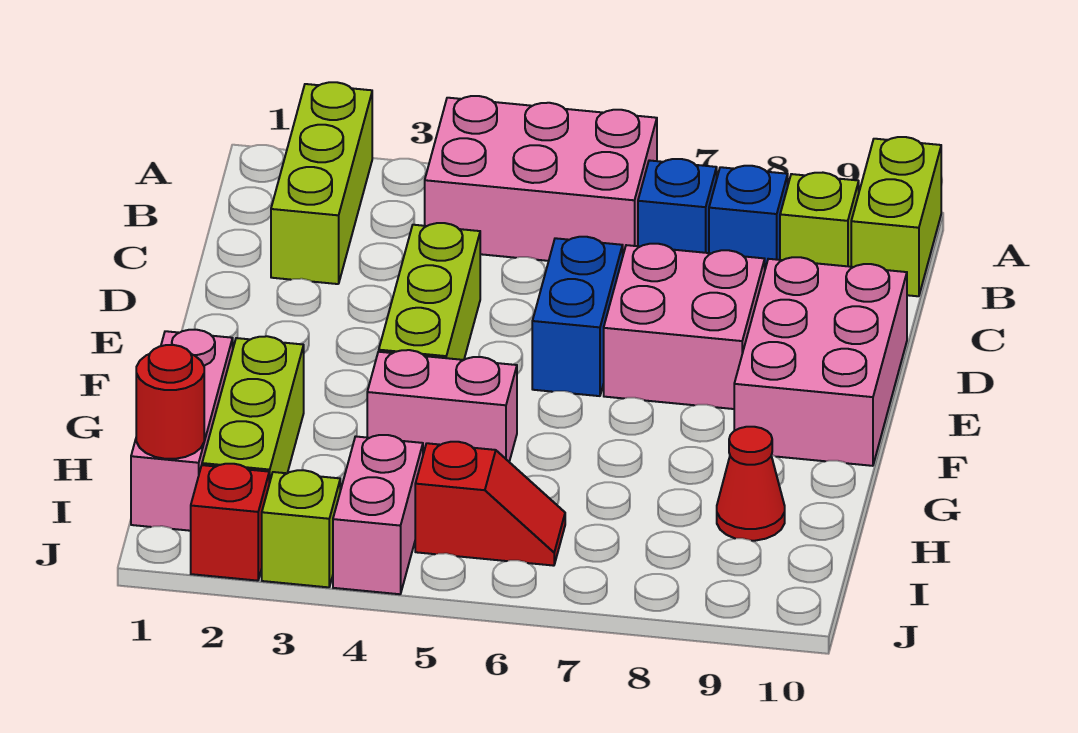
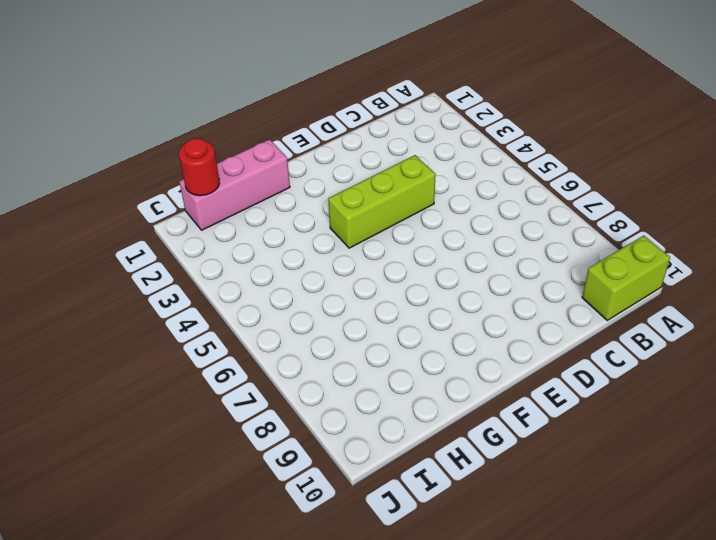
none -> lime 1x3 brick [271,82,372,284]
none -> pink 2x3 brick [425,96,657,261]
none -> blue 1x1 brick [638,159,717,253]

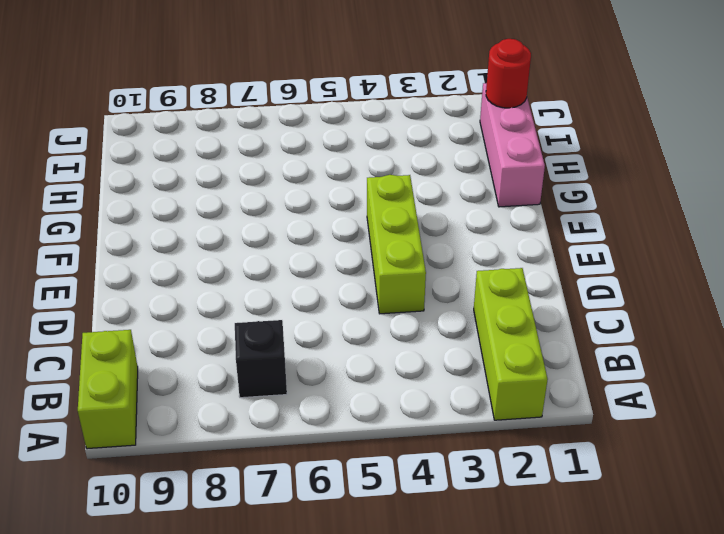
black 1x1 brick [235,320,287,398] -> blue 1x1 brick [638,159,717,253]
none -> pink 2x3 brick [425,96,657,261]
none -> blue 1x1 brick [709,166,788,269]
none -> lime 1x1 brick [780,173,859,267]

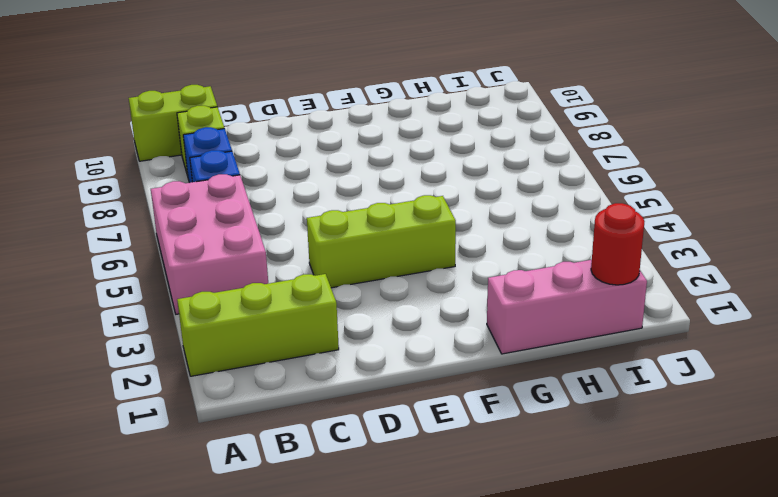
none -> blue 1x2 brick [532,237,623,396]
none -> pink 2x2 brick [604,244,765,409]
none -> pink 2x3 brick [734,257,907,466]

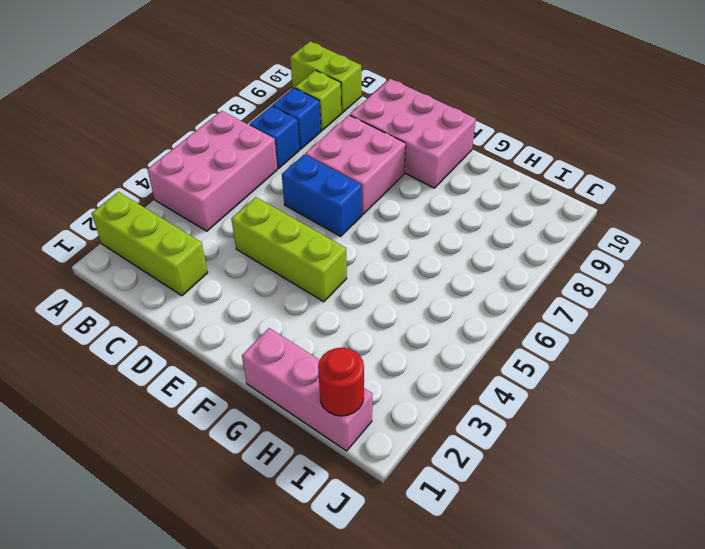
none -> lime 1x3 brick [202,336,304,483]
none -> pink 1x2 brick [367,350,517,461]
none -> red 1x1 cone [717,427,785,541]

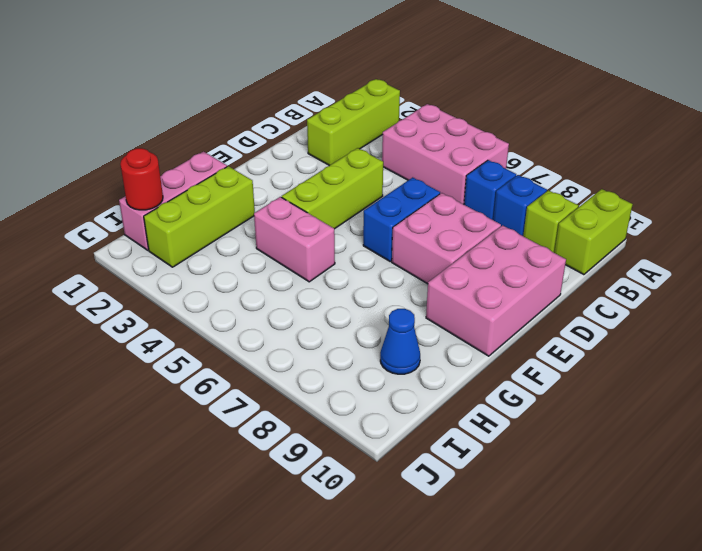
blue 1x1 cone [380,309,420,374] -> red 1x1 cone [717,427,785,541]
none -> pink 1x2 brick [333,435,423,594]
none -> red 1x2 slope [415,442,565,566]
none -> red 1x1 brick [191,464,269,581]

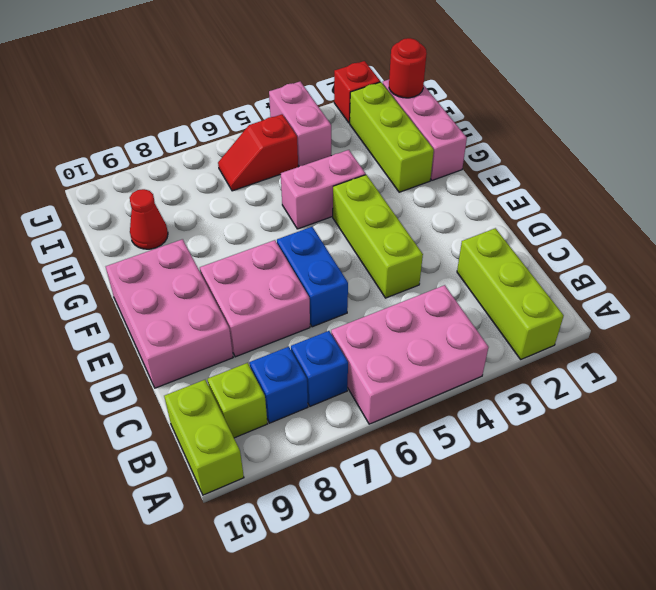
none -> lime 1x1 brick [262,470,340,587]

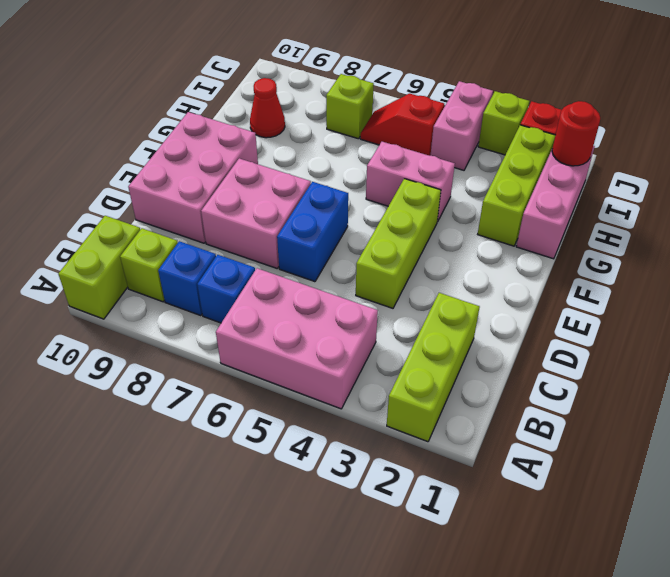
lime 1x1 brick [326,74,374,139] -> none

